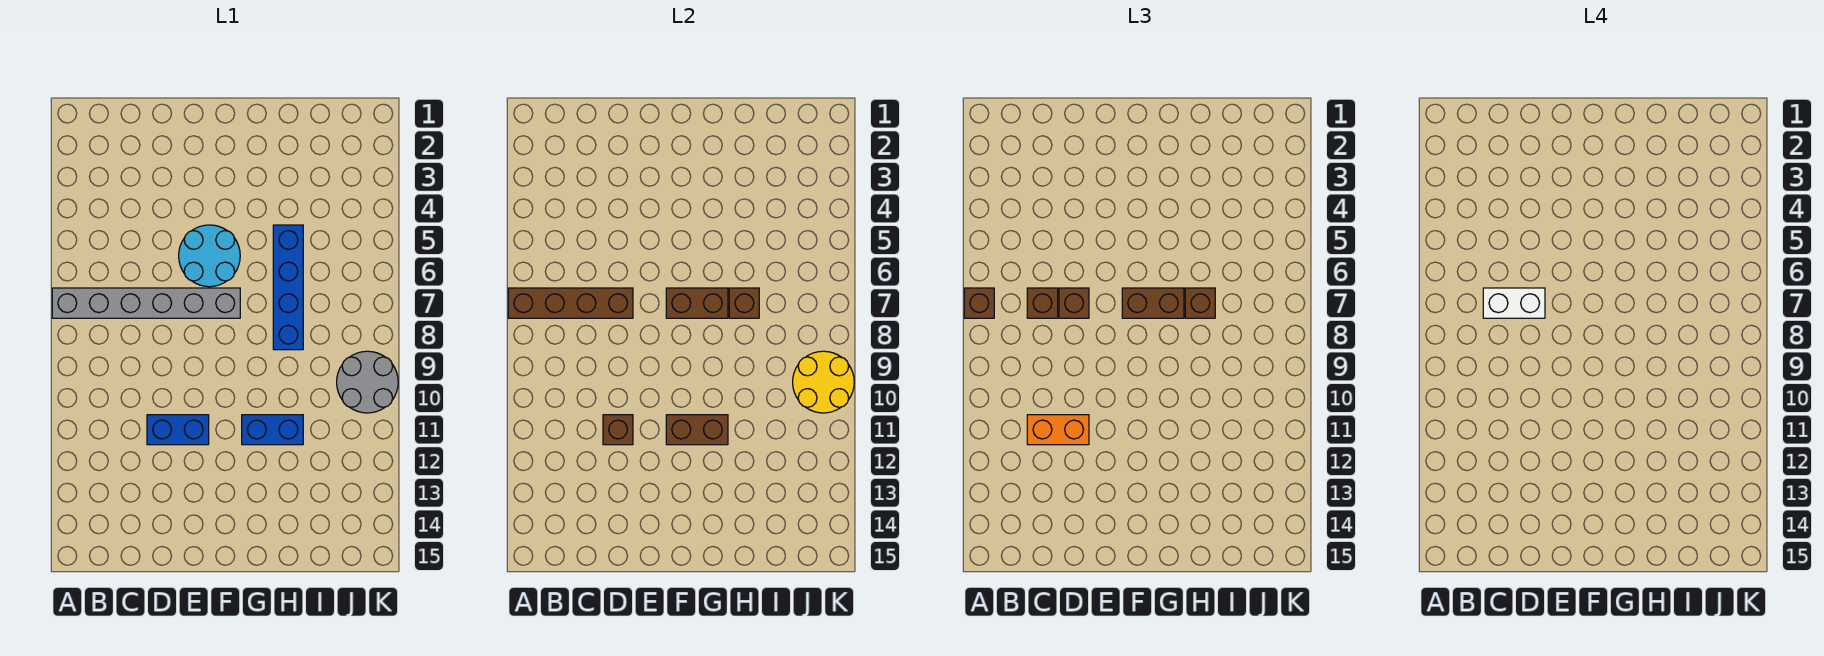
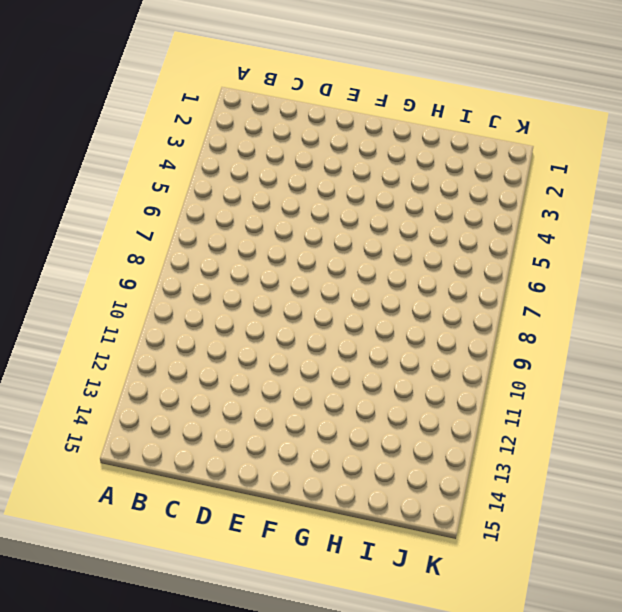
none -> grey 1x6 brick [52,288,240,318]
none -> blue 1x2 brick [147,415,209,445]
none -> cyan 2x2 round brick [179,225,240,287]

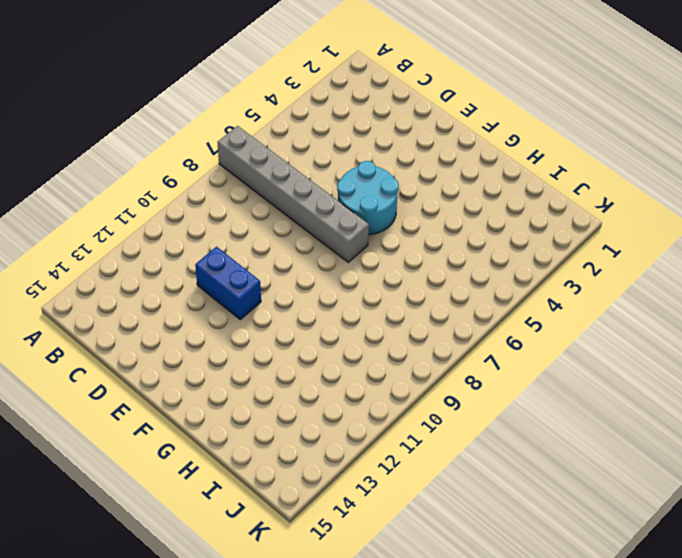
none -> blue 1x2 brick [242,415,303,445]
none -> blue 1x4 brick [273,225,303,350]
none -> grey 2x2 round brick [337,351,398,413]

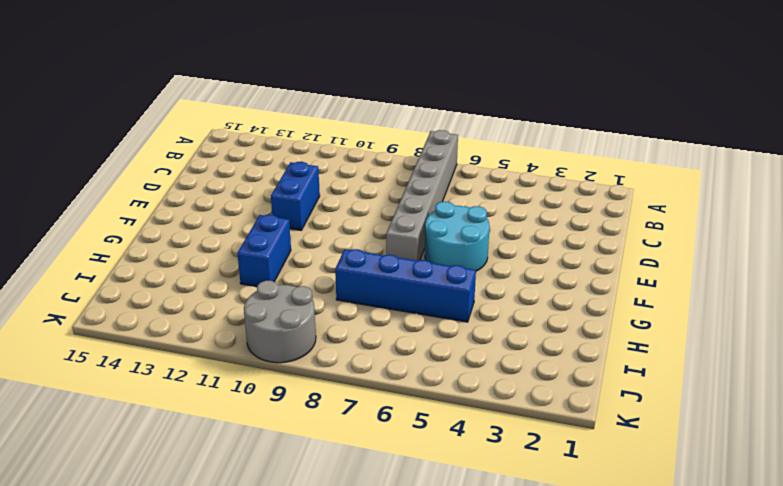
none -> brown 1x4 brick [508,288,633,318]
none -> brown 1x1 brick [603,415,633,445]
none -> brown 1x2 brick [666,288,728,318]

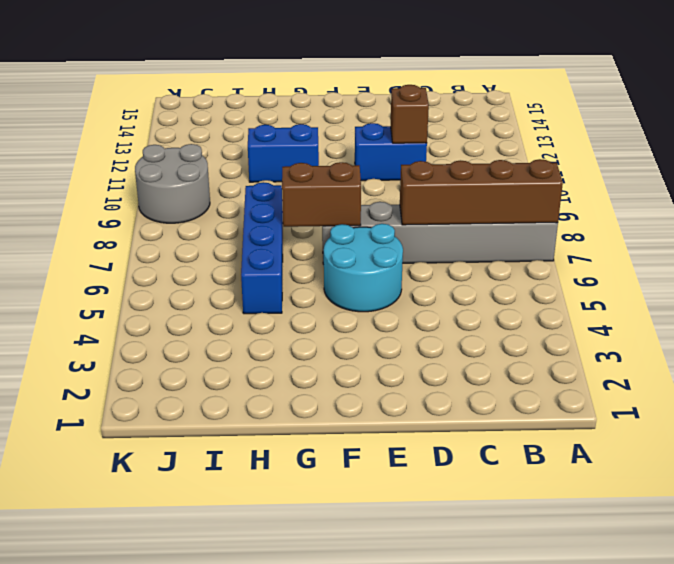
none -> brown 1x2 brick [666,415,728,445]
none -> brown 1x1 brick [729,288,759,318]
none -> yellow 2x2 round brick [793,351,854,413]

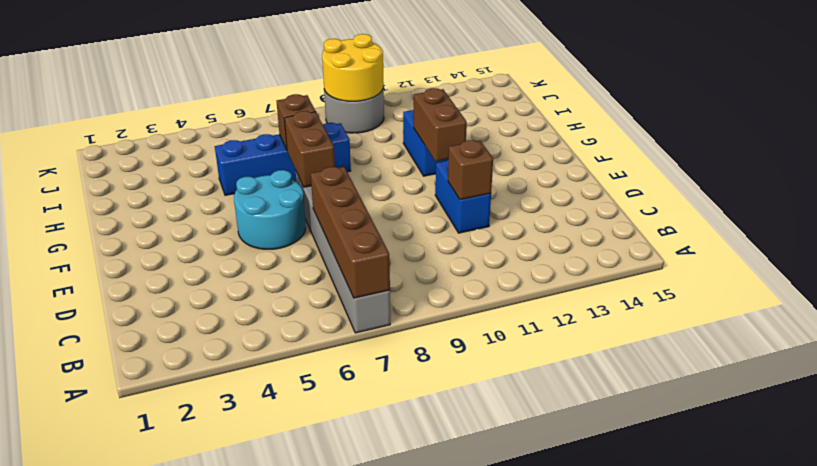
none -> brown 1x1 brick [964,288,994,318]
none -> brown 1x1 brick [1027,288,1058,318]
none -> orange 1x2 brick [1027,415,1089,445]

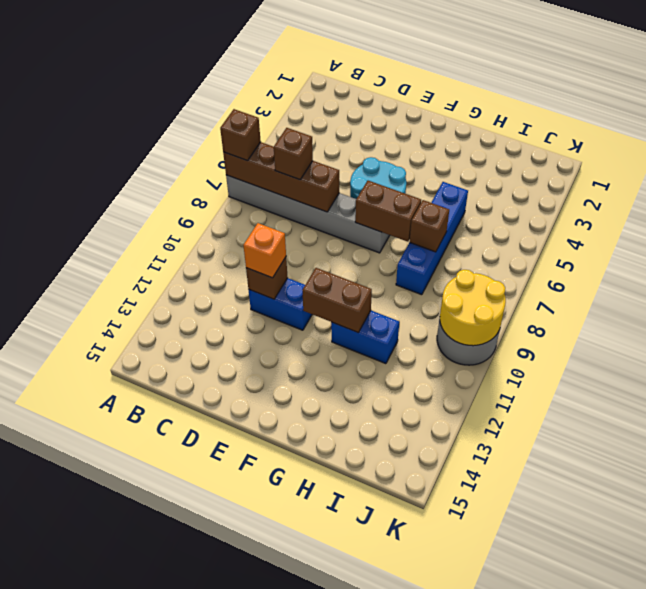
orange 1x1 brick [243,223,286,278] -> orange 1x2 brick [1027,415,1089,445]
none -> brown 1x1 brick [1059,288,1089,318]
none -> brown 1x2 brick [1122,288,1184,318]
none -> brown 1x1 brick [1185,288,1215,318]

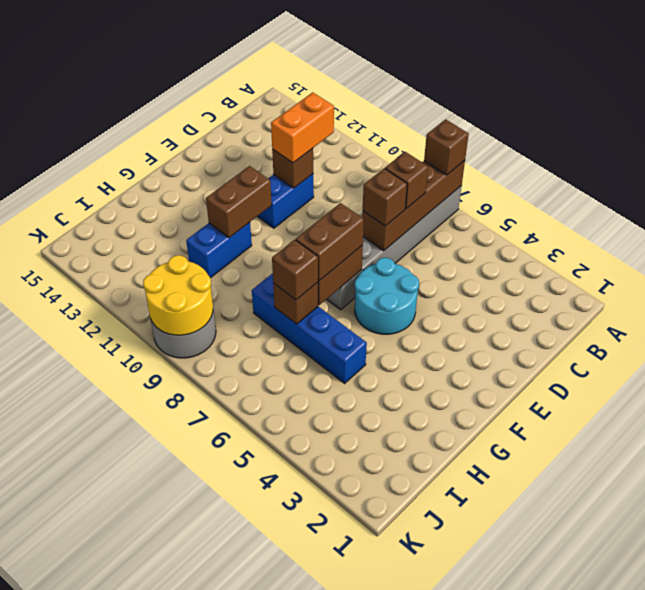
none -> white 1x2 brick [1483,288,1545,318]

